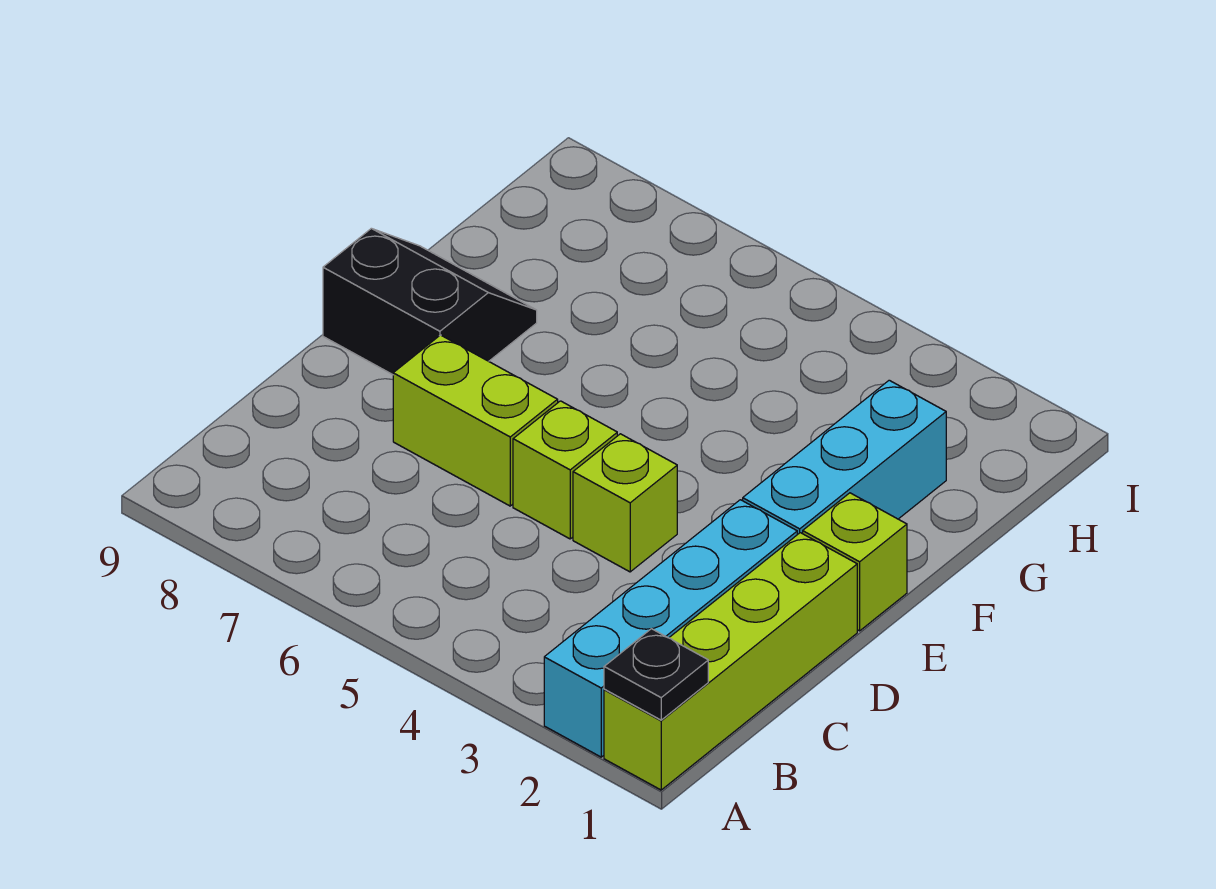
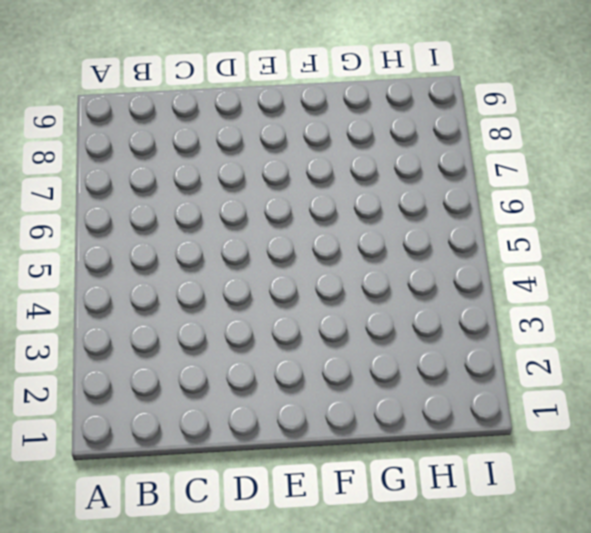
none -> lime 1x4 brick [604,533,857,790]
none -> cyan 1x4 brick [544,500,797,757]

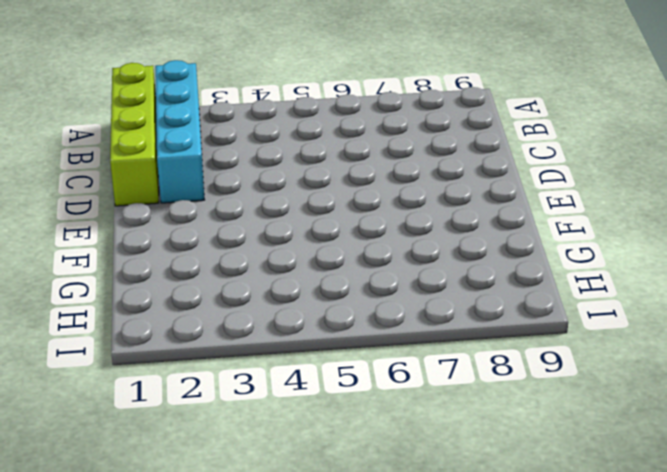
none -> lime 1x1 brick [573,434,677,572]
none -> lime 1x1 brick [513,401,617,539]

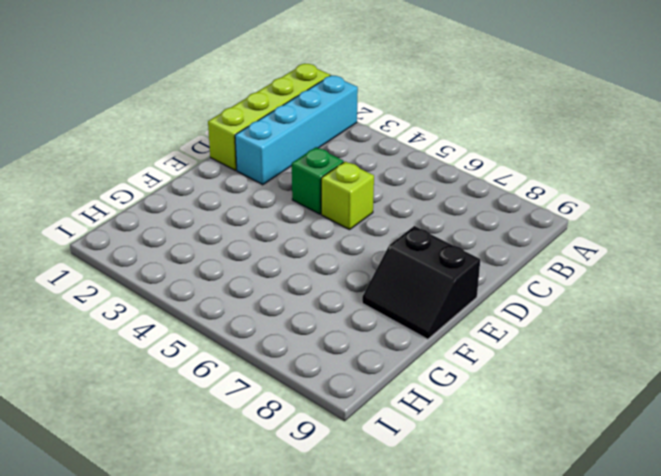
green 1x1 brick [292,147,344,214] -> lime 1x1 brick [573,434,677,572]
none -> lime 1x2 brick [393,335,558,506]
none -> lime 1x1 brick [803,493,907,631]

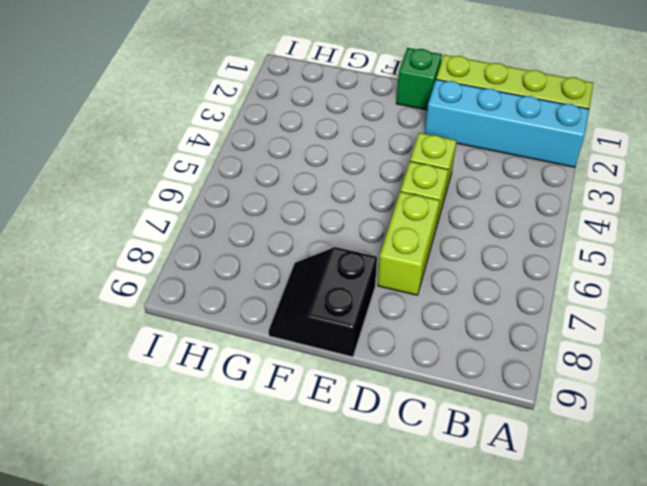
green 1x1 brick [396,48,442,110] -> lime 1x1 brick [803,493,907,631]
none -> cyan 1x3 brick [743,380,946,535]
none -> black 1x1 plate [604,629,708,720]

